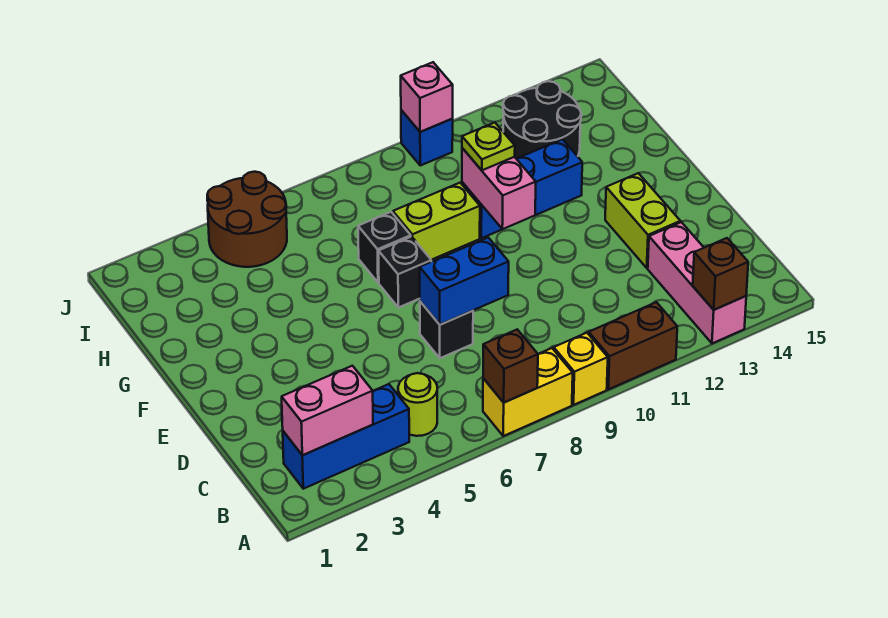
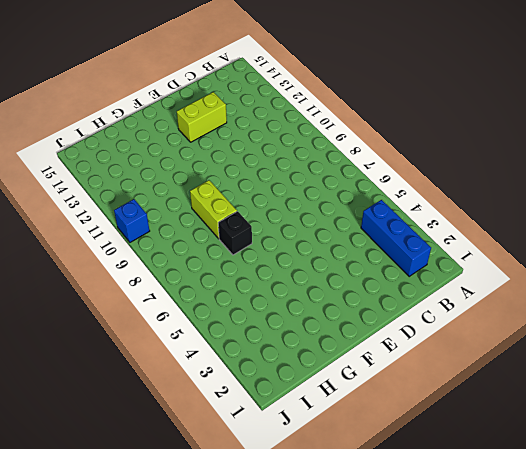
none -> yellow 1x2 brick [483,348,573,436]
none -> yellow 1x1 brick [554,333,608,405]
none -> brown 1x2 brick [589,302,677,389]

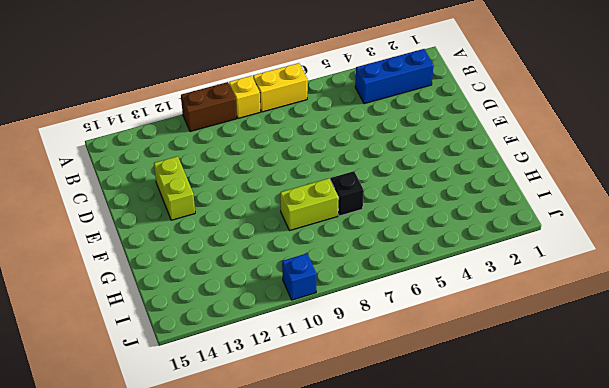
none -> pink 1x3 brick [648,222,746,343]
none -> lime 1x1 round brick [398,373,437,436]
none -> black 1x1 brick [420,301,473,358]

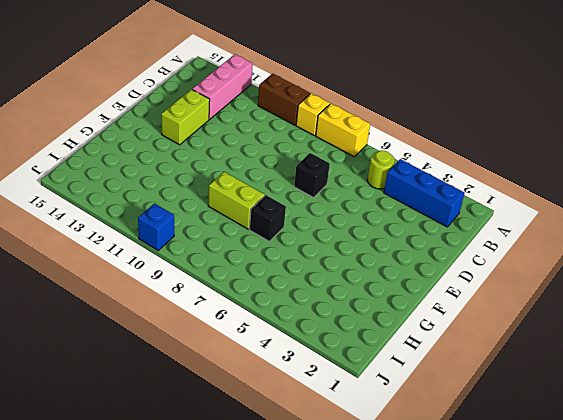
none -> black 1x1 brick [379,237,431,308]
none -> blue 1x3 brick [462,139,582,238]
none -> black 2x2 round brick [503,81,581,159]

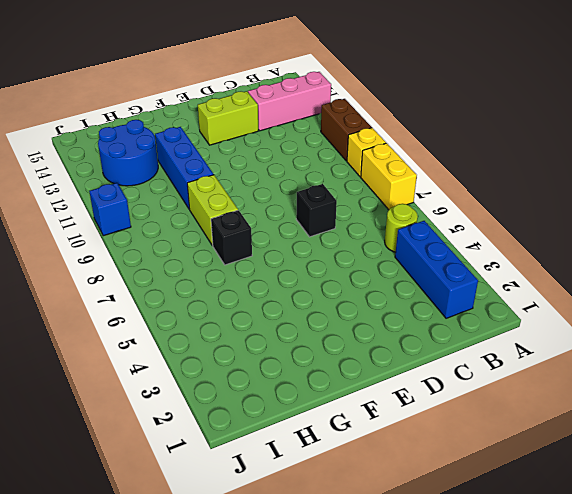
blue 2x2 round brick [98,120,158,186] -> black 2x2 round brick [503,81,581,159]
none -> black 1x1 brick [379,237,431,308]
none -> brown 2x2 round brick [207,172,287,267]
none -> brown 1x1 brick [483,330,538,403]

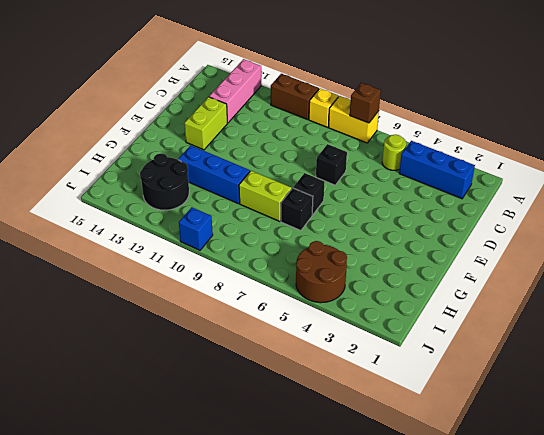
none -> brown 1x1 brick [693,238,748,310]
none -> pink 1x2 brick [282,366,373,455]
none -> blue 1x2 brick [420,238,509,325]

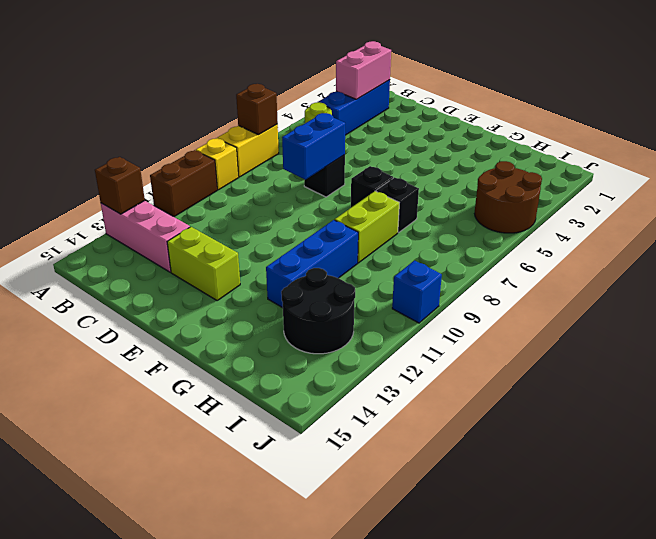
none -> pink 1x2 brick [462,148,536,229]
none -> pink 1x1 brick [401,62,453,132]
none -> lime 1x1 plate [462,123,515,170]

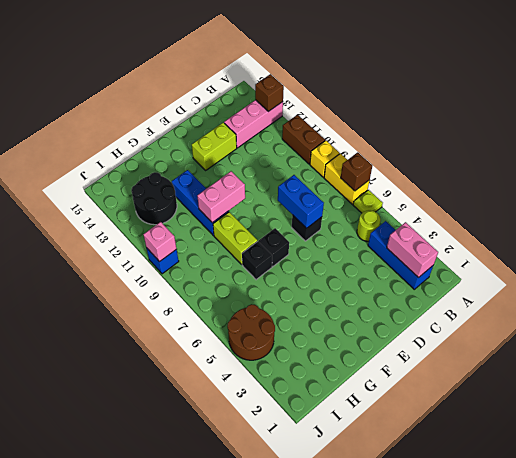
lime 1x1 plate [353,190,383,213] -> lime 1x1 plate moved to [462,123,515,170]

